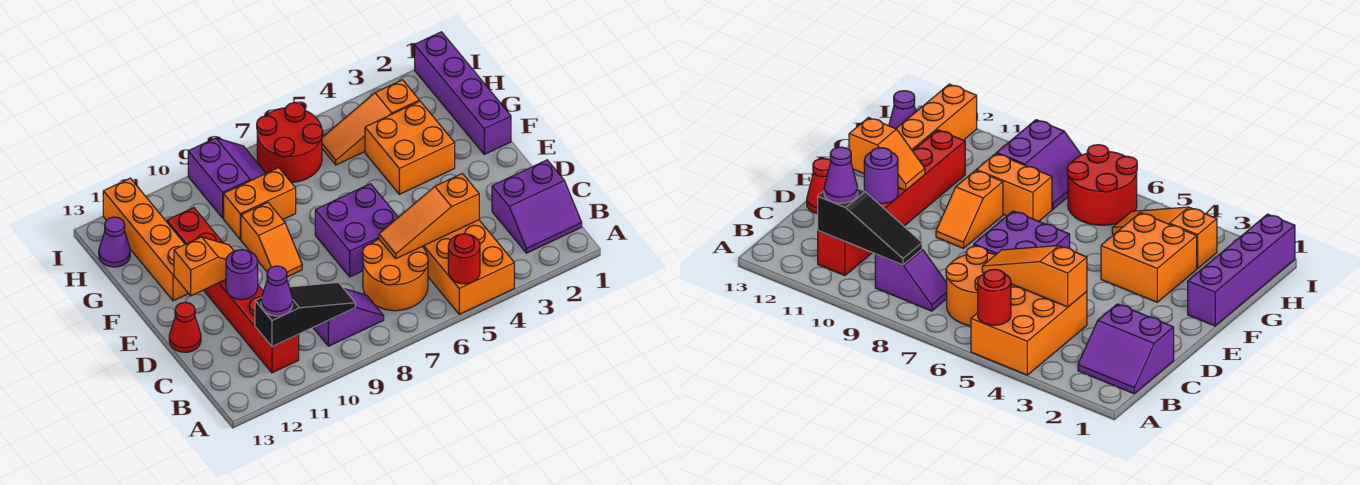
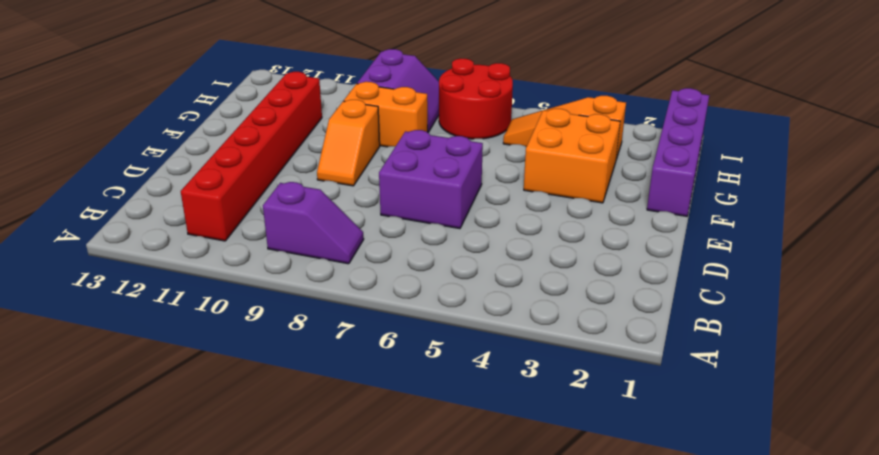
none -> orange 2x3 brick [423,220,514,314]
none -> purple 2x2 slope [492,160,582,253]
none -> orange 2x2 round brick [362,239,428,311]

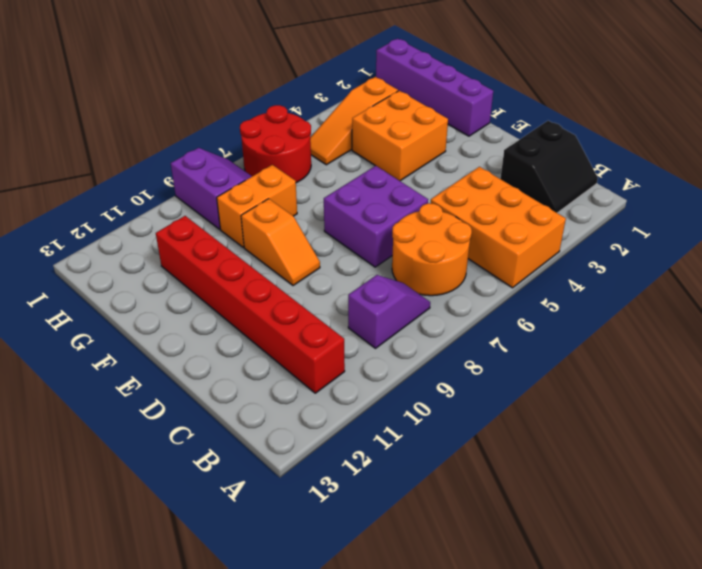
black 2x2 slope [500,121,598,213] -> purple 2x2 slope [492,160,582,253]
none -> red 1x1 cone [169,302,201,352]
none -> orange 1x4 brick [103,178,189,301]
none -> purple 1x1 cone [99,217,130,267]

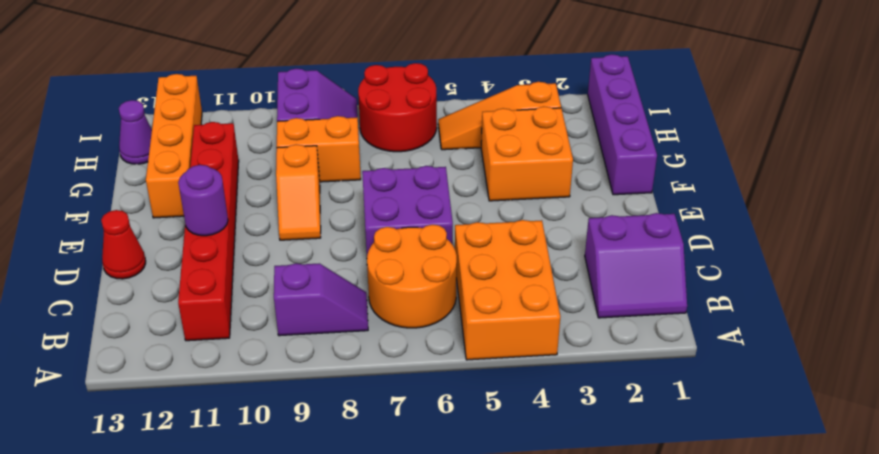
none -> red 1x1 round brick [448,234,480,284]
none -> black 1x3 slope [255,282,355,347]
none -> orange 1x3 slope [379,174,479,259]

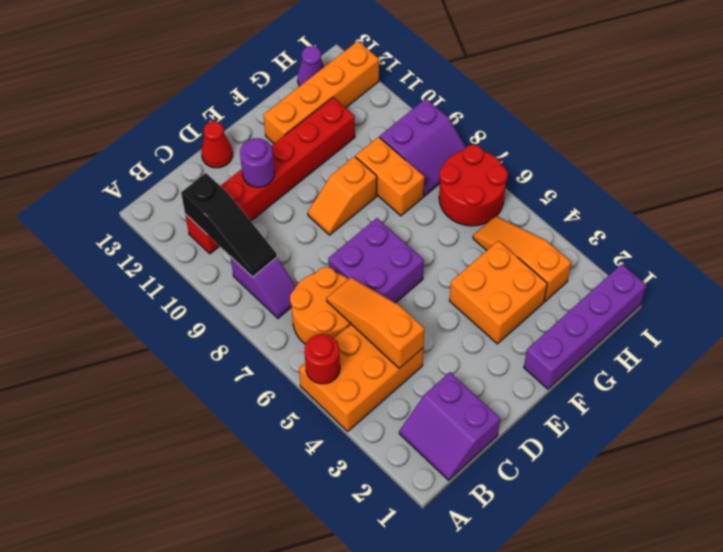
none -> orange 1x2 slope [174,237,234,296]
none -> purple 1x1 cone [261,266,293,316]

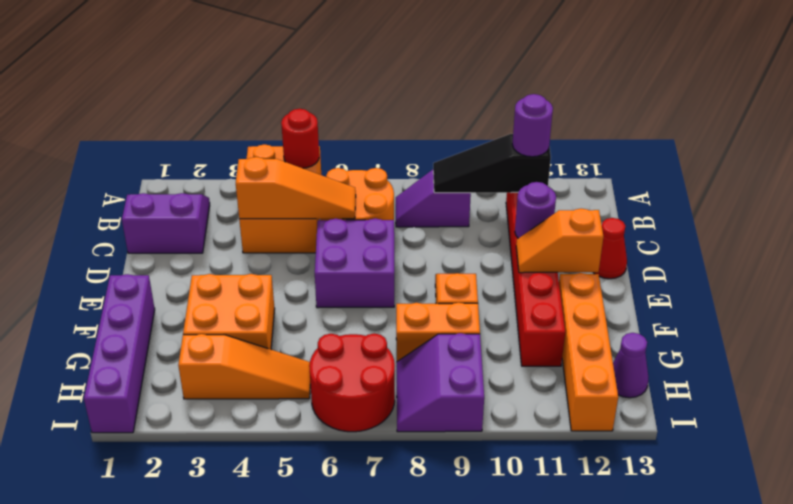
purple 1x1 round brick [512,94,553,157] -> purple 1x1 cone [261,266,293,316]

